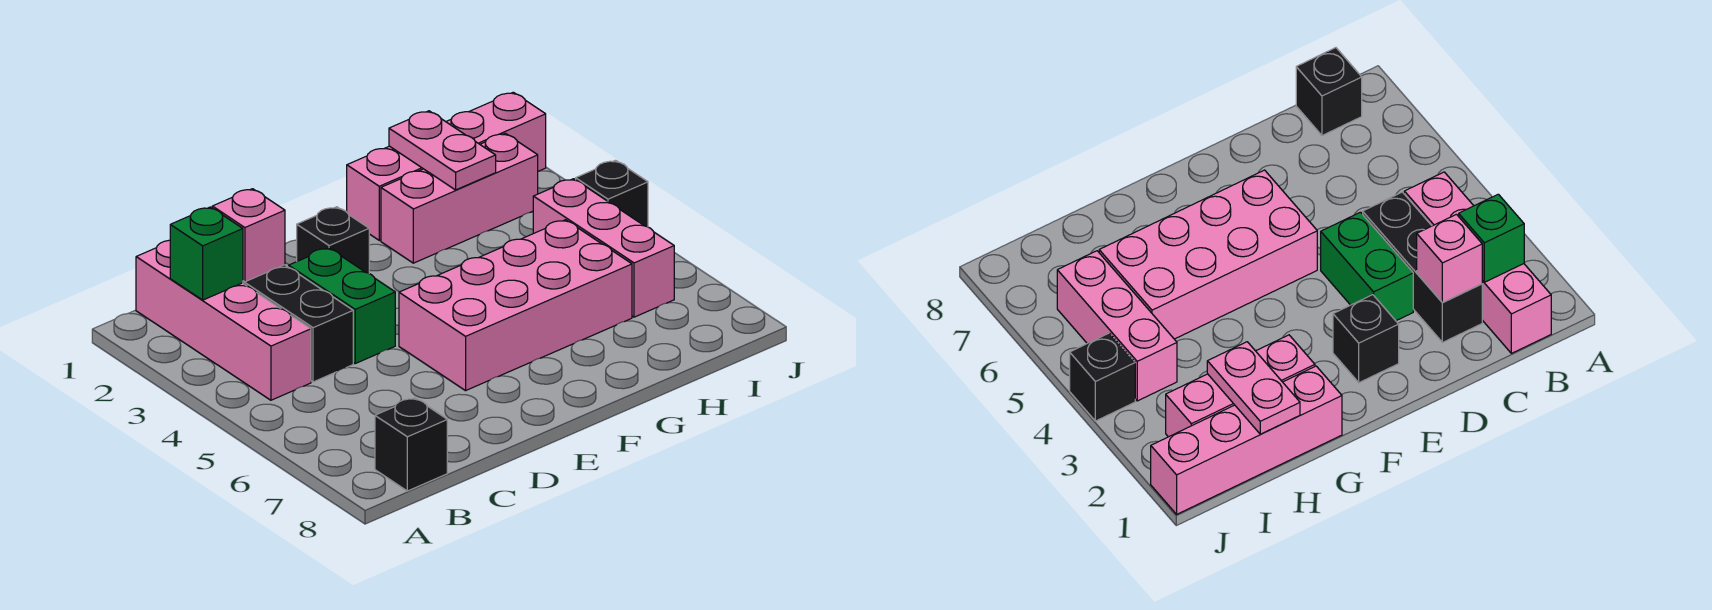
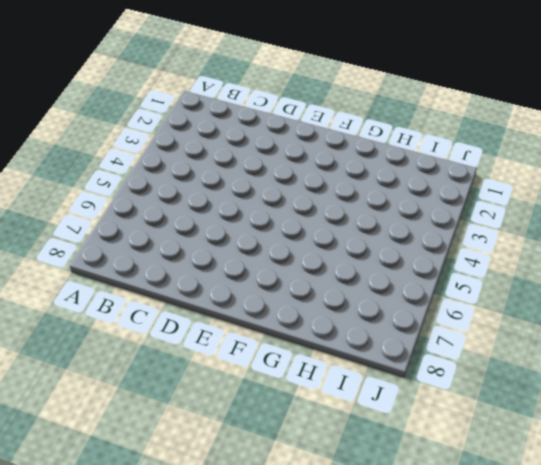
none -> pink 1x4 brick [136,240,311,400]
none -> black 1x1 brick [375,398,447,491]
none -> black 1x3 brick [243,265,353,382]

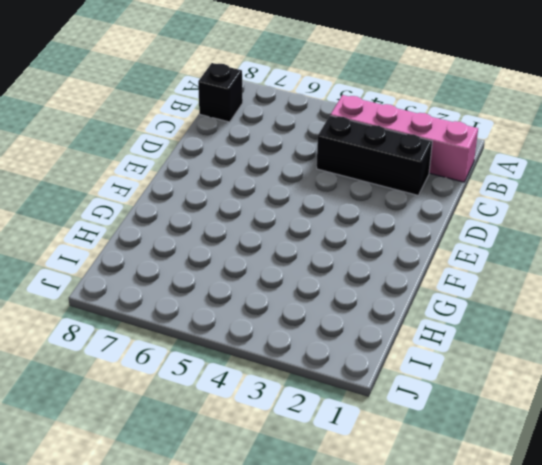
none -> green 1x2 brick [289,248,395,363]
none -> black 1x1 brick [297,207,369,273]
none -> pink 2x4 brick [399,220,632,391]

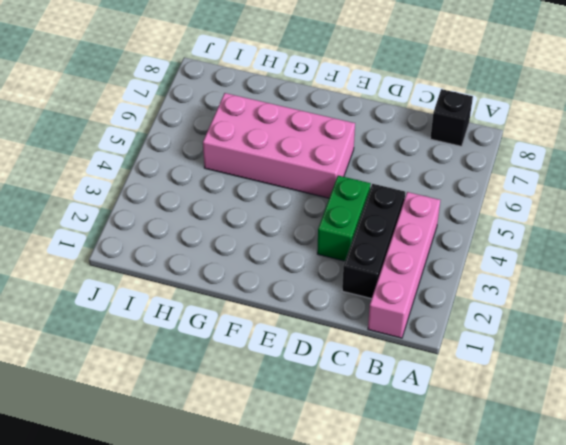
none -> black 1x1 brick [297,207,369,273]
none -> pink 1x4 brick [347,92,546,240]
none -> pink 1x3 brick [381,133,538,263]

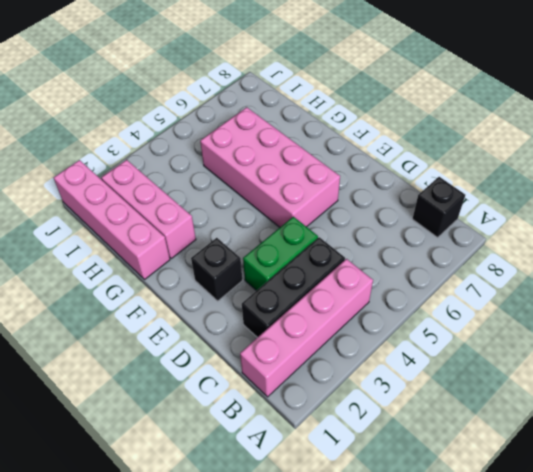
none -> pink 1x3 brick [533,179,674,317]
none -> black 1x1 brick [576,160,648,227]
none -> green 1x1 brick [170,207,243,300]

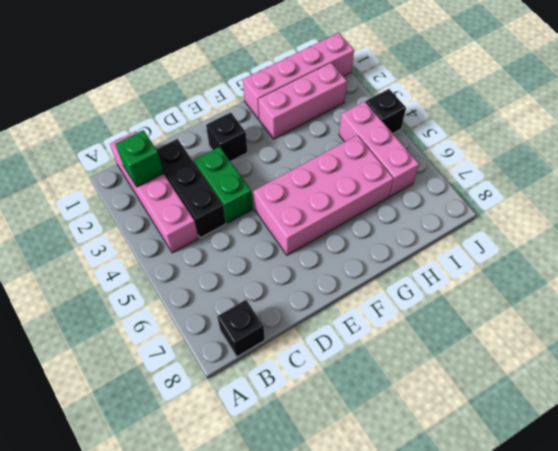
none -> pink 1x1 brick [212,189,285,282]
none -> pink 1x2 plate [389,111,496,190]

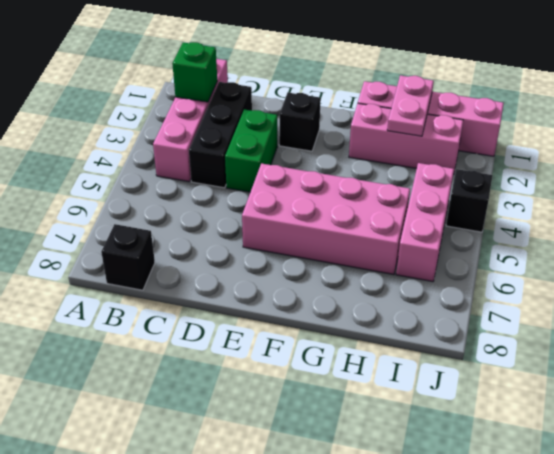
none -> pink 1x1 brick [212,189,285,282]

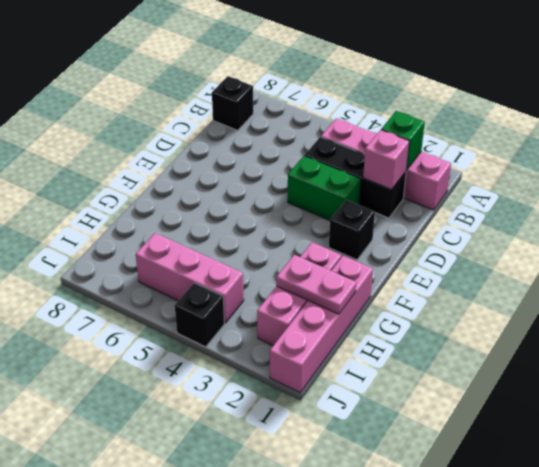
none -> pink 2x4 brick [399,220,632,391]

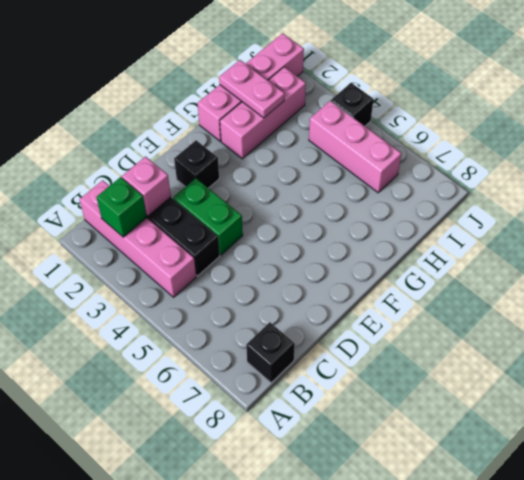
none -> pink 2x4 brick [399,220,632,391]

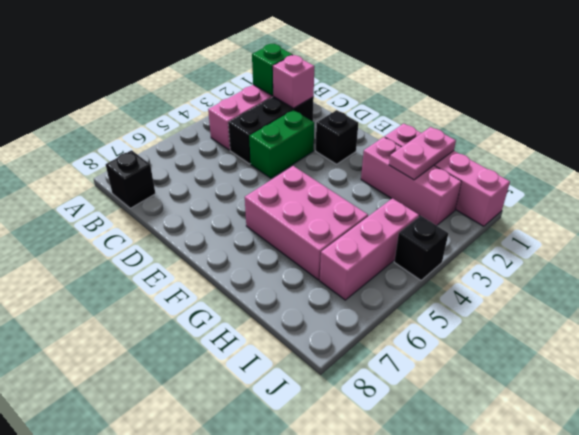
pink 2x3 brick [245,166,368,280] -> pink 2x4 brick [399,220,632,391]

